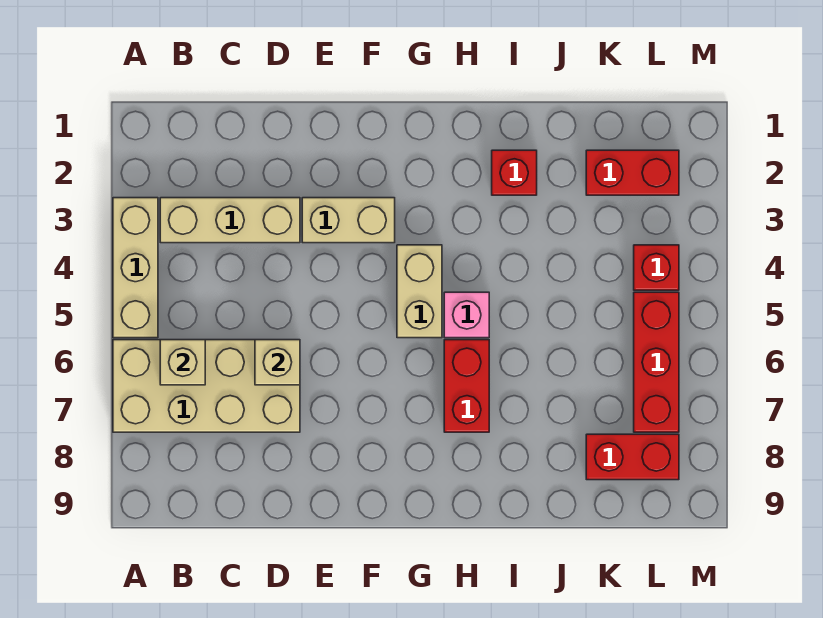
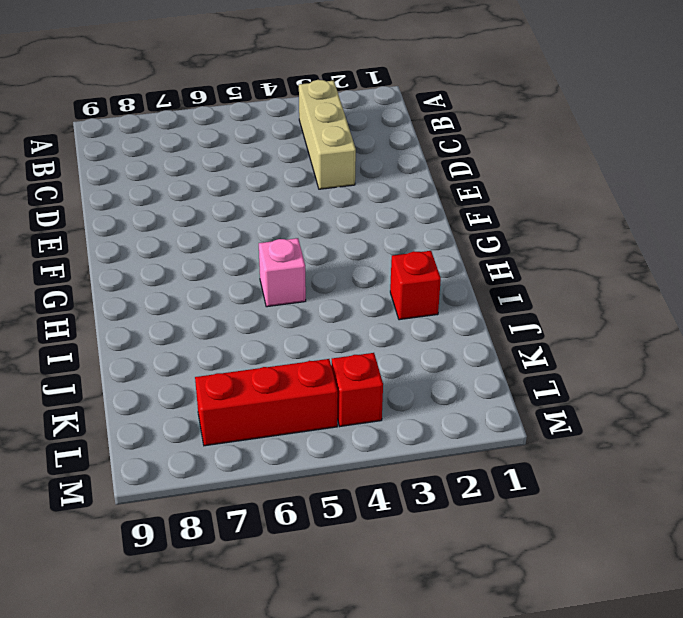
none -> tan 1x3 brick [113,198,158,338]
none -> tan 2x4 brick [113,340,300,432]
none -> tan 1x2 brick [302,198,395,243]

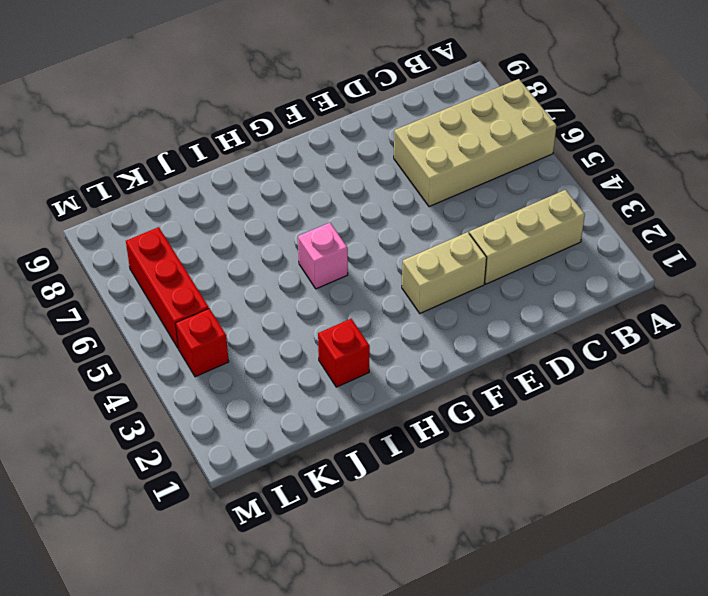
none -> tan 1x3 brick [113,198,158,338]
none -> tan 1x2 brick [397,245,442,338]
none -> red 1x2 brick [444,340,489,432]

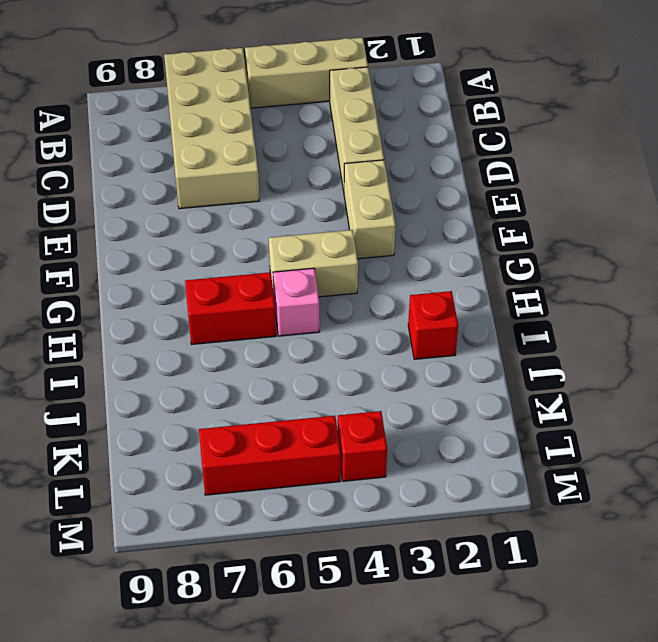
none -> red 1x2 brick [586,150,679,195]
none -> red 1x2 brick [586,434,679,480]
none -> tan 1x1 brick [160,340,205,385]

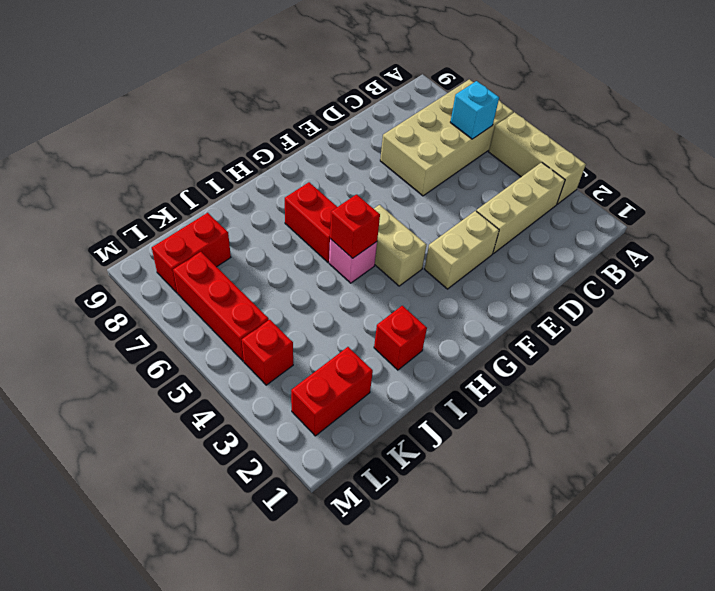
cyan 1x1 brick [450,81,499,139] -> tan 1x1 brick [160,340,205,385]
red 1x1 brick [330,195,380,258] -> none
none -> tan 1x1 brick [255,340,300,385]

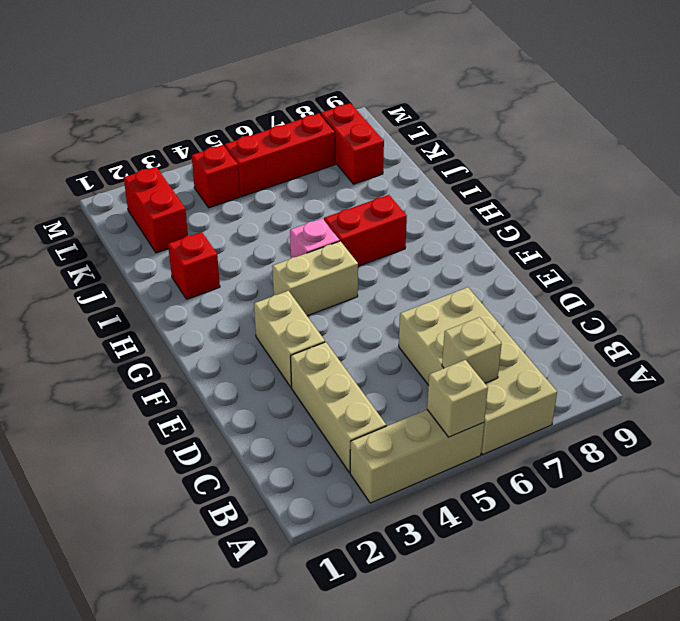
tan 1x1 brick [427,360,488,437] -> tan 1x1 brick moved to [255,340,300,385]

